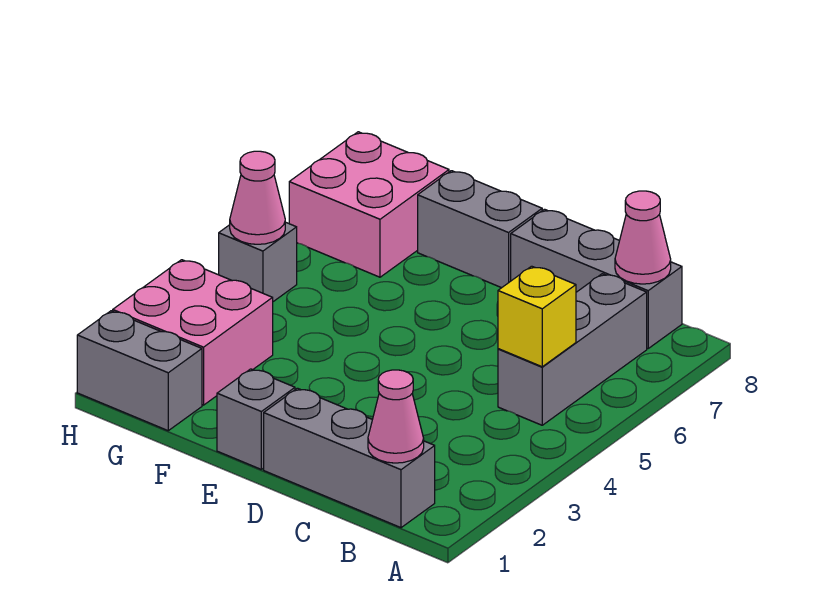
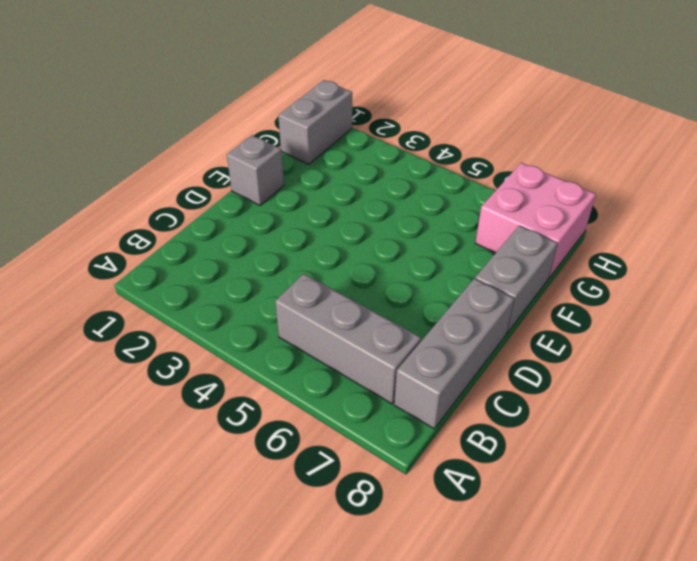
none -> grey 1x3 brick [264,388,435,528]
none -> pink 2x2 brick [113,260,273,405]
none -> grey 1x1 brick [219,222,297,302]

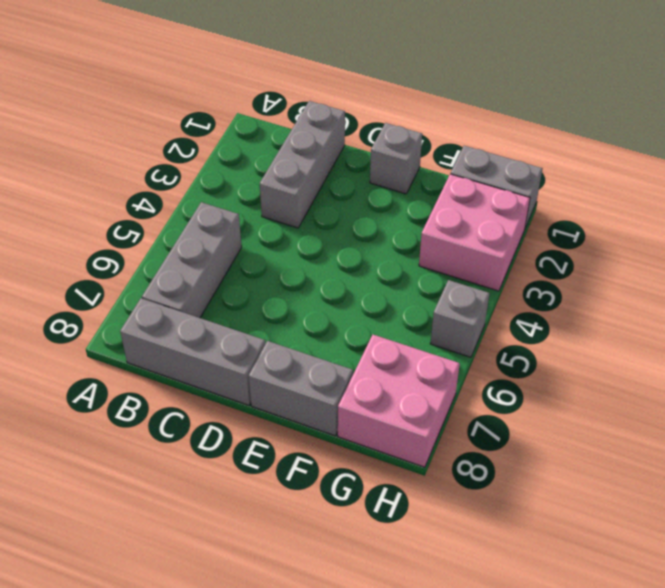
grey 1x3 brick [260,101,345,228] -> grey 1x3 brick turned to [264,388,435,528]
none -> pink 1x1 cone [368,370,424,463]
none -> yellow 1x1 brick [498,266,576,367]
none -> pink 1x1 cone [615,191,671,284]

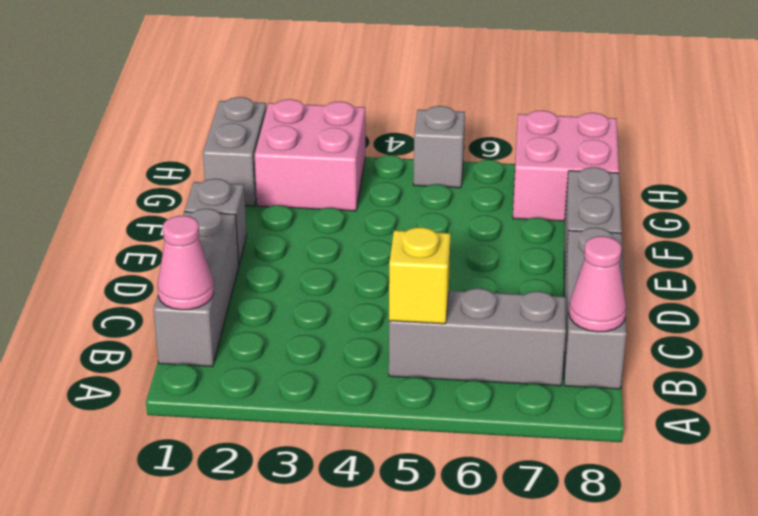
none -> pink 1x1 cone [230,151,285,244]

